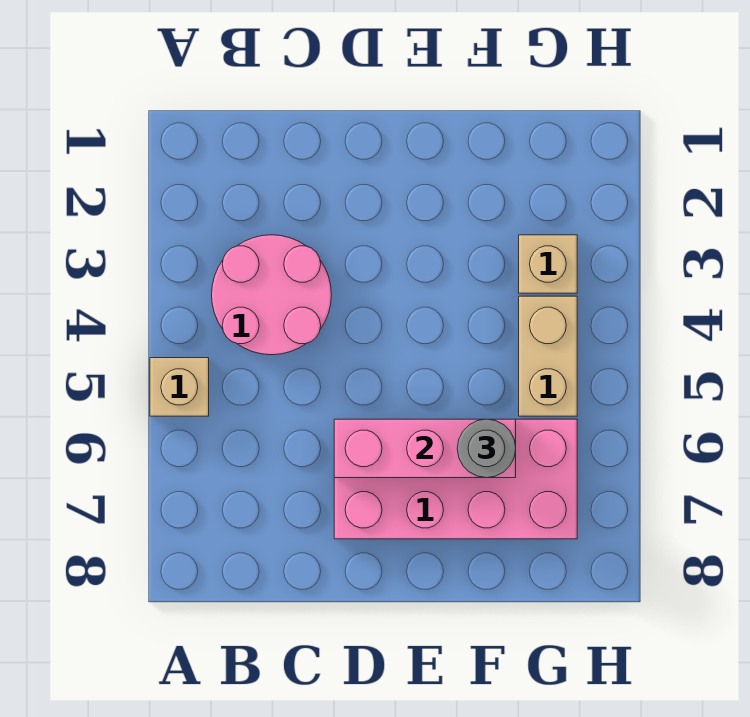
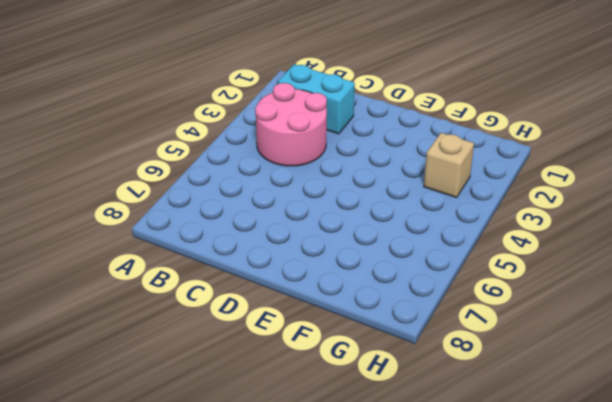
cyan 1x2 brick [278,64,355,134] -> none
none -> tan 1x1 brick [150,358,209,416]
none -> pink 2x4 brick [334,419,577,539]

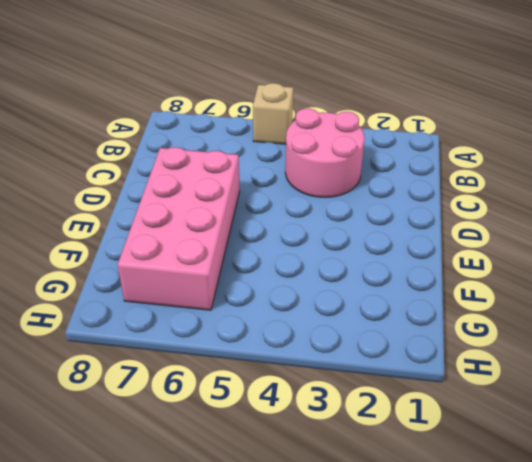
none -> tan 1x1 brick [519,235,577,293]
none -> tan 1x2 brick [519,296,577,416]

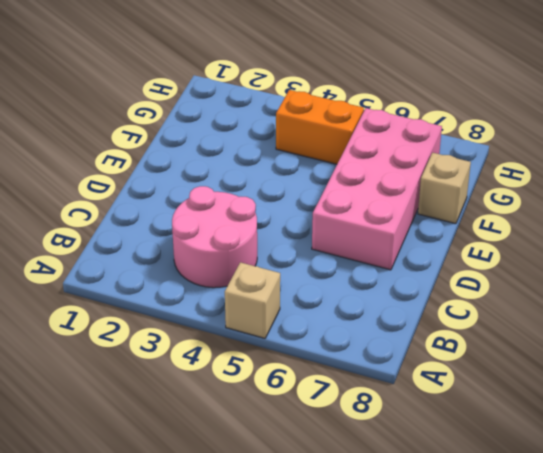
tan 1x1 brick [418,153,471,224] -> tan 1x1 brick moved to [519,235,577,293]
orange 1x2 brick [276,90,364,164] -> tan 1x2 brick [519,296,577,416]
none -> pink 1x3 brick [334,419,516,478]
none -> grey 1x1 round brick [457,419,516,478]

